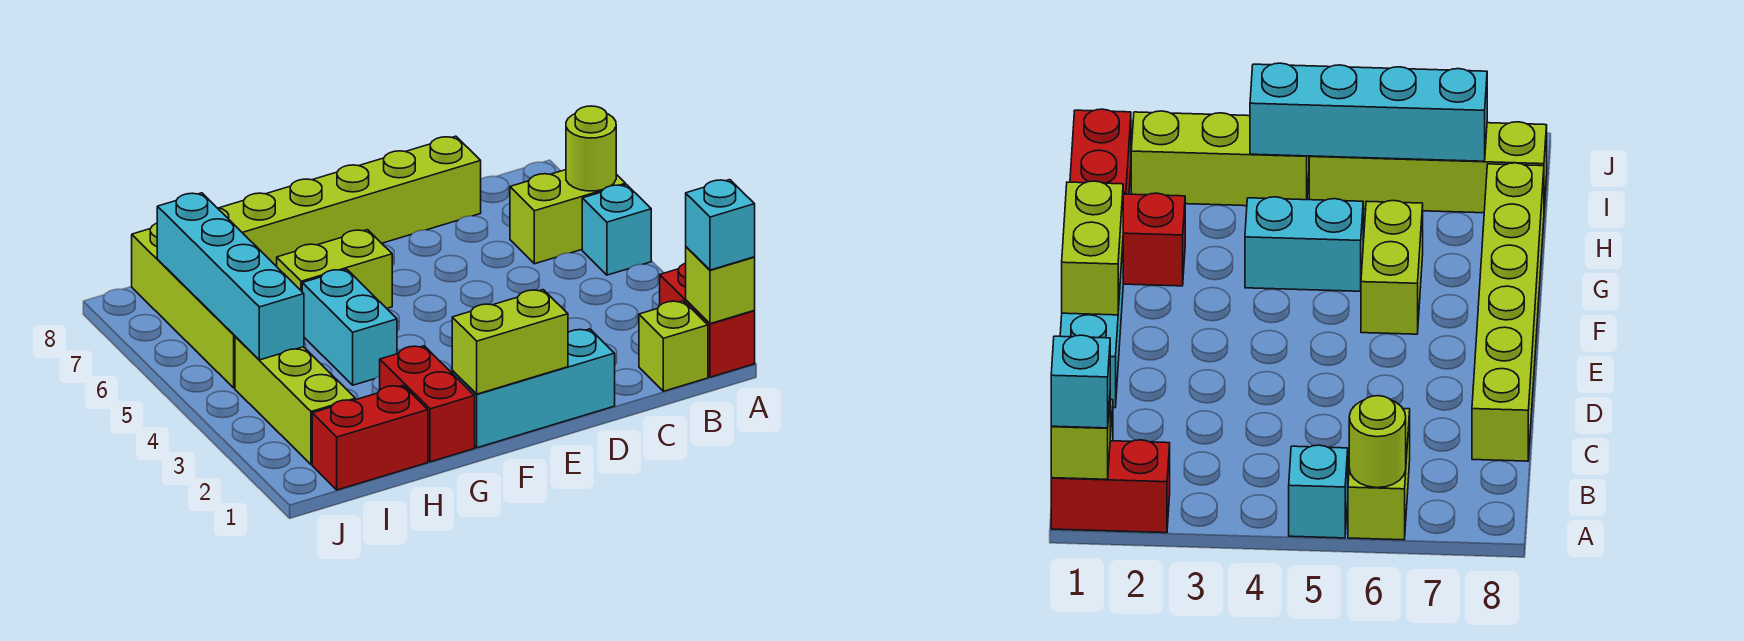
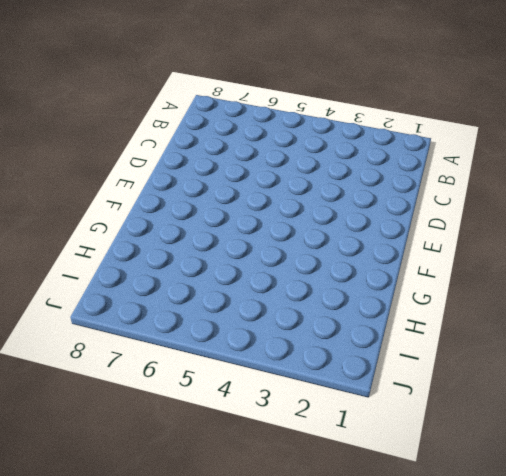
none -> red 1x2 brick [660,263,755,377]
none -> cyan 1x1 brick [582,185,651,275]
none -> lime 1x2 brick [510,170,626,264]

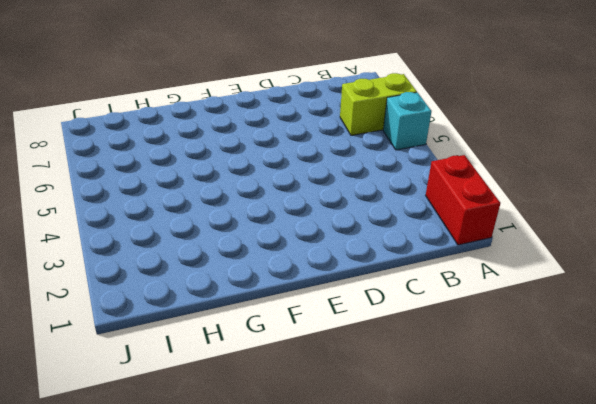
none -> lime 1x1 brick [639,301,708,391]
none -> lime 1x6 brick [218,136,481,267]
none -> cyan 1x3 brick [452,329,615,448]

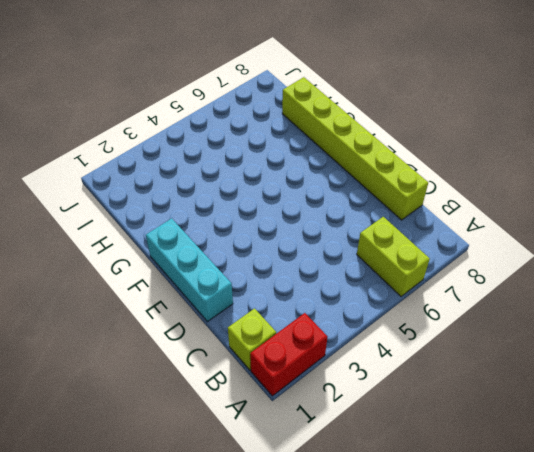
none -> cyan 1x1 brick [582,185,651,275]
none -> lime 1x2 brick [277,230,392,308]
none -> red 1x2 brick [380,346,475,462]

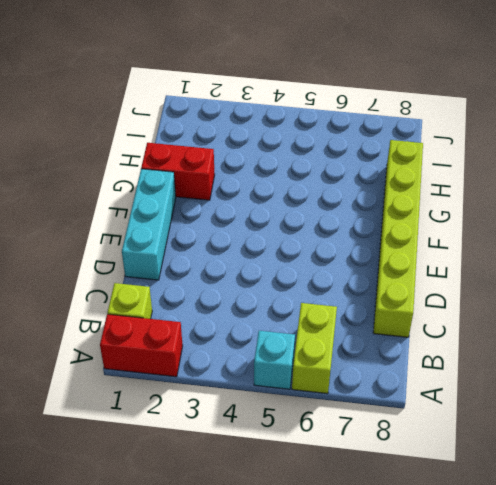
none -> lime 1x2 brick [277,230,392,308]
none -> cyan 1x2 brick [302,269,397,385]
none -> red 1x2 brick [312,386,428,490]

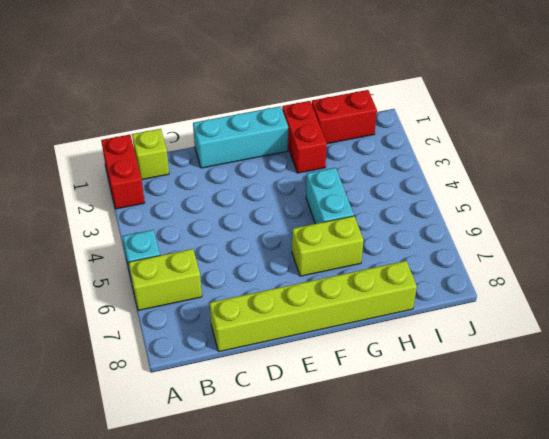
none -> lime 1x3 brick [235,336,355,465]
none -> lime 1x4 brick [132,223,235,388]
none -> lime 1x1 brick [686,247,755,324]

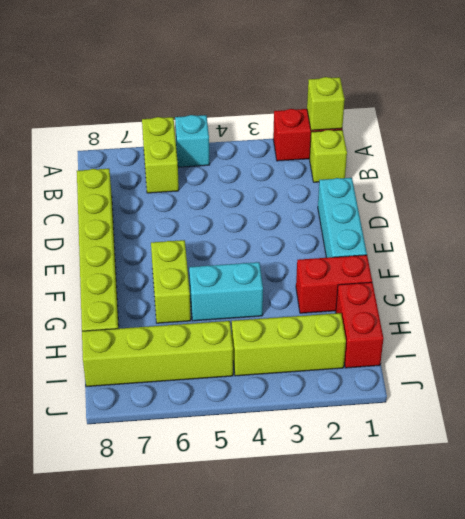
none -> lime 1x1 round brick [566,106,616,191]
none -> lime 1x2 brick [452,290,568,394]
none -> cyan 1x4 brick [157,193,304,360]

